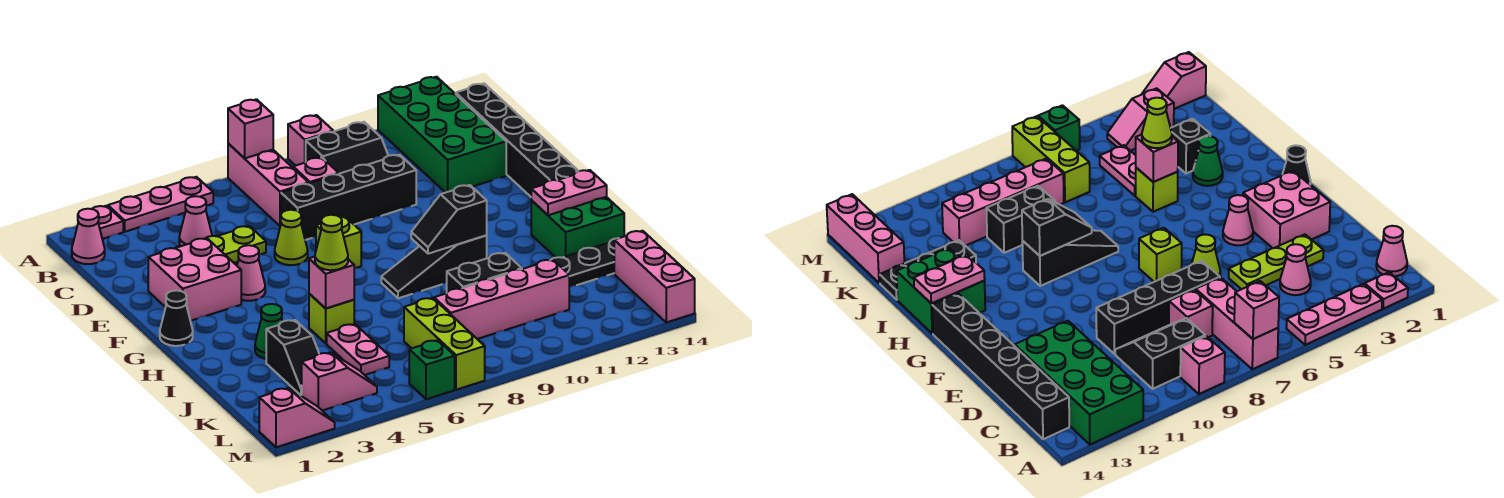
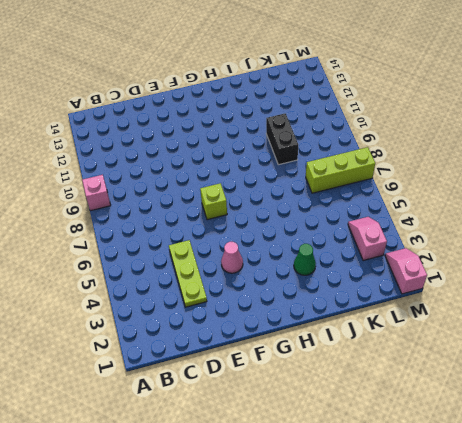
none -> pink 1x1 plate [92,206,123,239]
none -> pink 1x3 plate [108,177,213,232]
none -> pink 1x3 brick [228,144,309,226]
none -> green 2x4 brick [378,77,506,193]

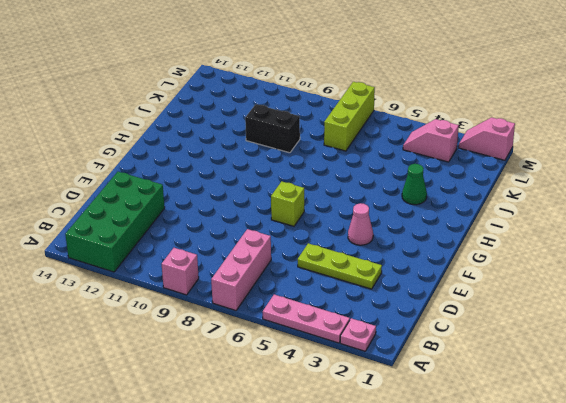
none -> pink 1x1 cone [72,209,105,264]
none -> black 2x2 slope [306,122,388,174]
none -> black 1x6 brick [456,84,578,197]
none -> pink 1x1 cone [179,196,212,246]

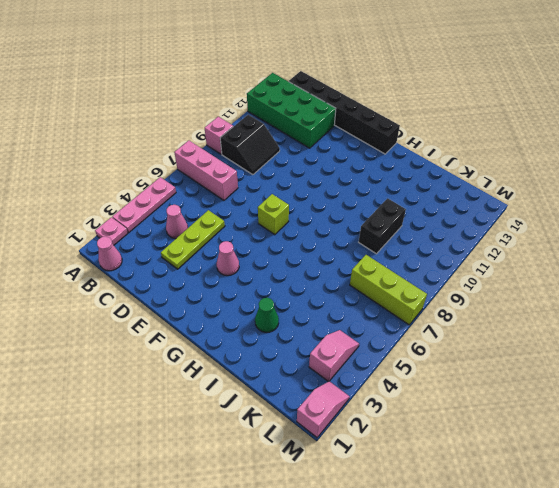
none -> pink 1x1 brick [293,157,339,183]
none -> black 1x4 brick [281,155,416,240]
none -> pink 2x2 brick [148,238,241,321]
none -> lime 1x1 cone [275,210,308,265]

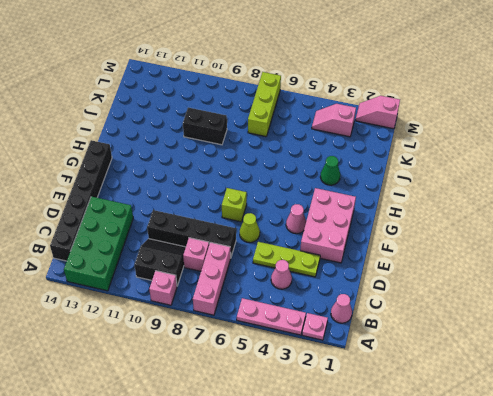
pink 2x3 brick [300,188,356,263] -> pink 2x2 brick [148,238,241,321]
none -> black 1x1 cone [160,290,193,346]
none -> black 1x3 slope [381,236,487,298]
none -> green 2x2 brick [531,197,624,258]
none -> lime 1x1 brick [309,294,354,343]

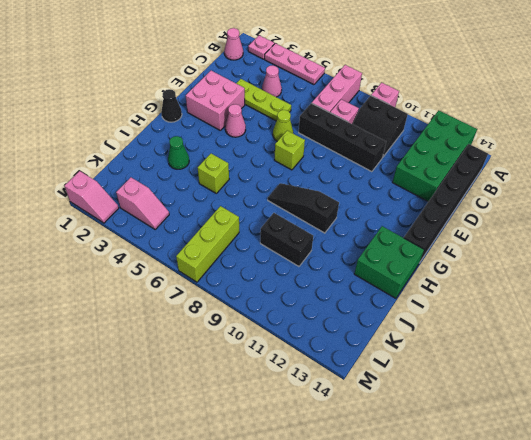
none -> black 1x2 slope [266,320,319,395]
none -> pink 1x2 plate [327,324,389,375]
none -> black 1x3 plate [551,238,618,287]
none -> pink 1x4 brick [434,259,569,339]

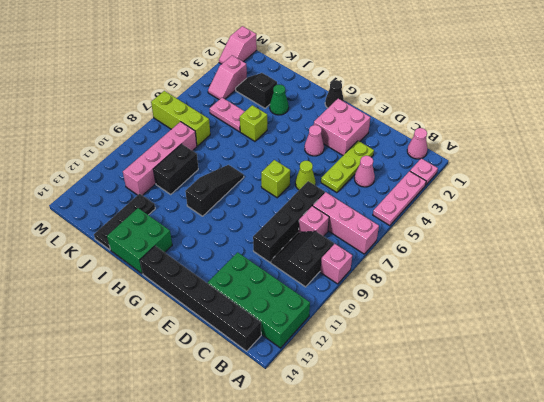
none -> pink 1x3 brick [614,231,695,322]
none -> green 1x1 brick [409,340,455,399]
none -> pink 1x1 brick [228,99,273,158]
none -> black 1x2 slope [411,185,487,254]

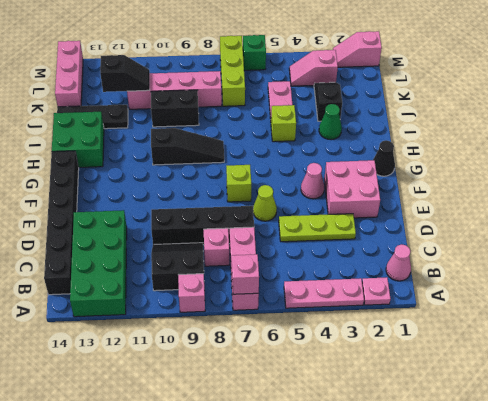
black 1x2 slope [100,55,150,92] -> black 1x2 slope moved to [411,185,487,254]
none -> pink 1x1 cone [179,196,212,246]
none -> pink 1x2 plate [531,170,607,215]
none -> pink 1x1 brick [309,257,354,308]
none -> lime 1x1 cone [315,215,348,270]

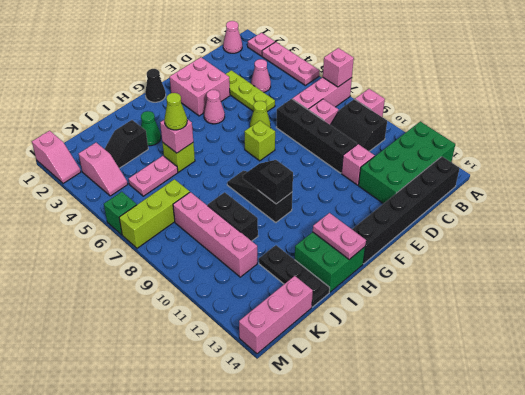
pink 1x1 brick [341,144,375,185] -> none

